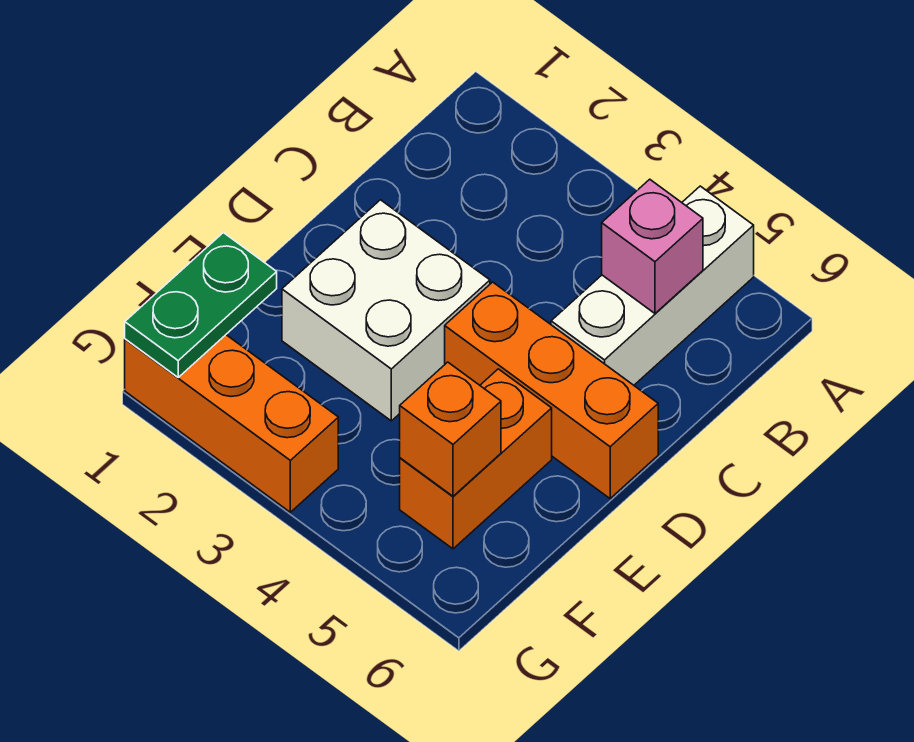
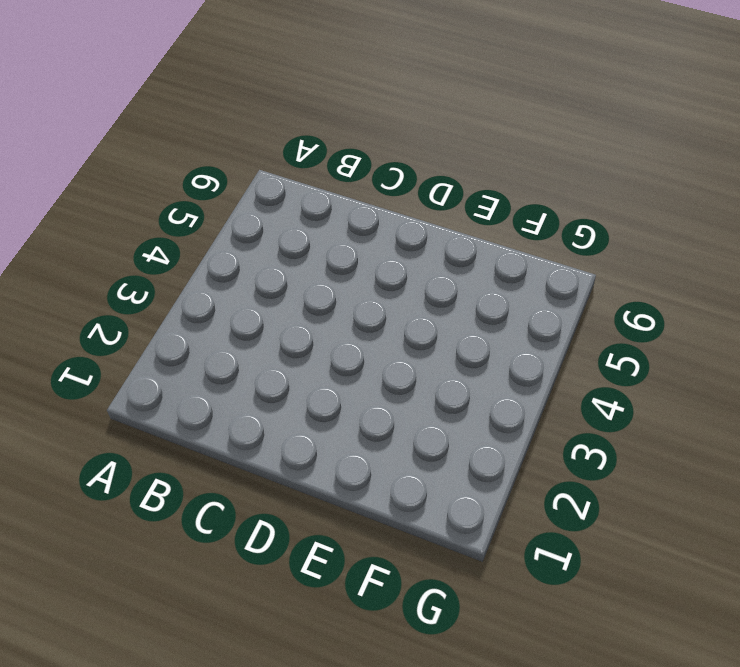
none -> white 1x3 brick [551,186,754,385]
none -> white 2x2 brick [282,200,490,421]

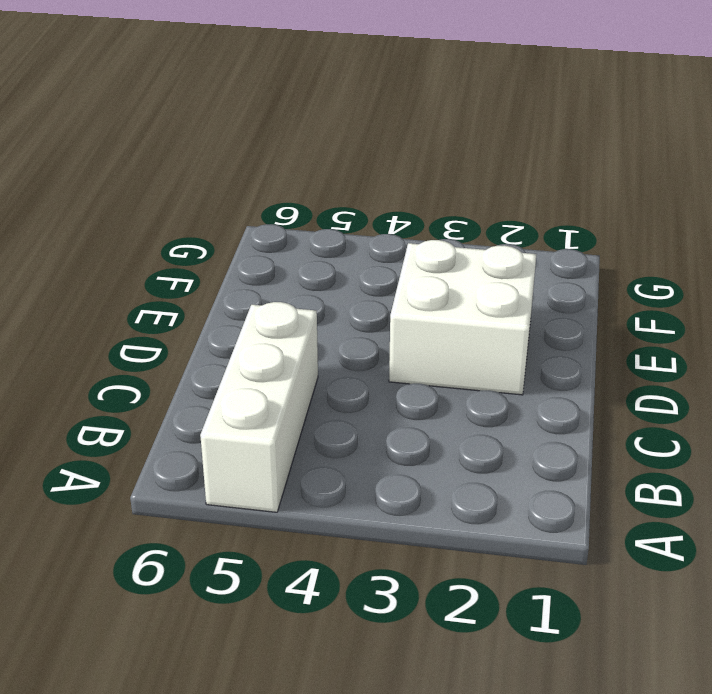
none -> orange 1x3 brick [445,282,658,499]
none -> orange 1x2 brick [400,369,552,549]

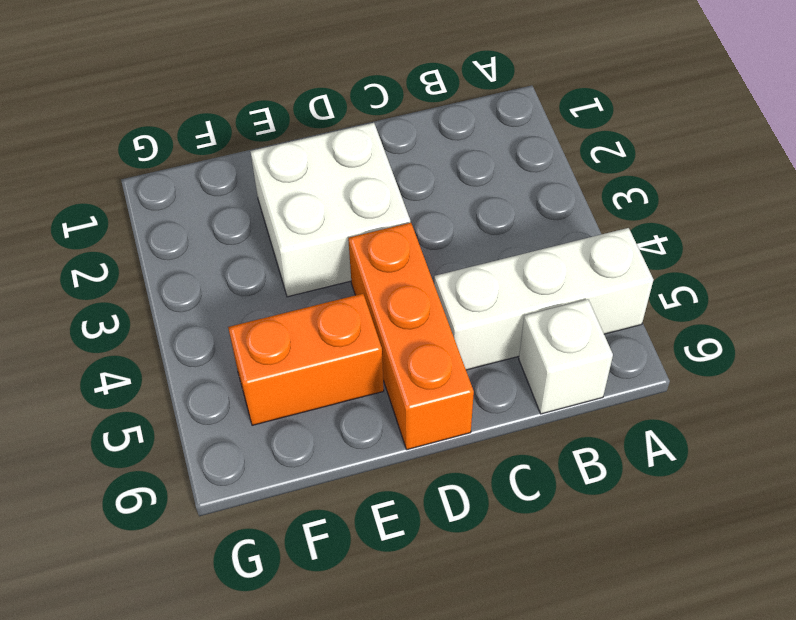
white 1x1 brick [519,299,613,414] -> none
none -> orange 1x3 brick [125,335,338,512]
none -> pink 1x1 brick [602,179,703,313]

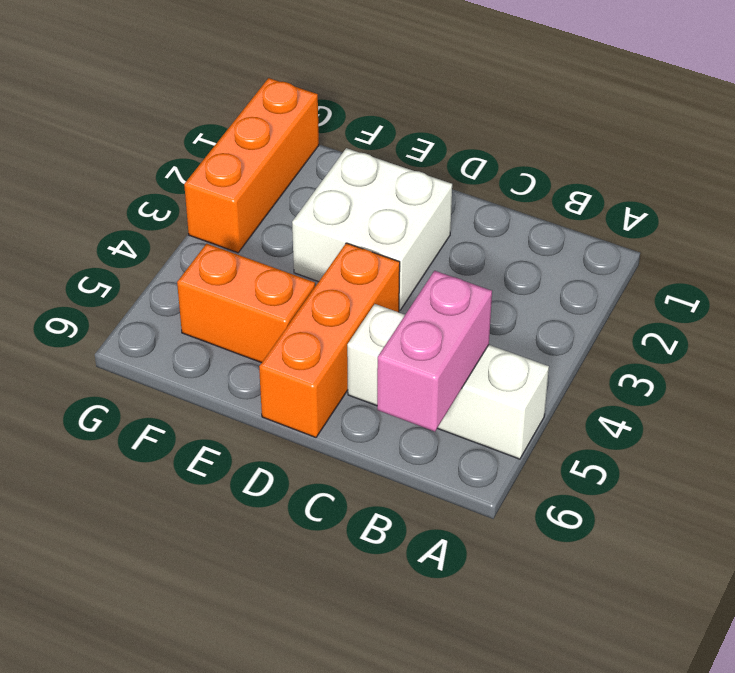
pink 1x2 brick [377,271,492,432] -> pink 1x1 brick [602,179,703,313]
none -> green 1x2 plate [125,233,277,377]
none -> orange 1x1 brick [400,362,501,496]

